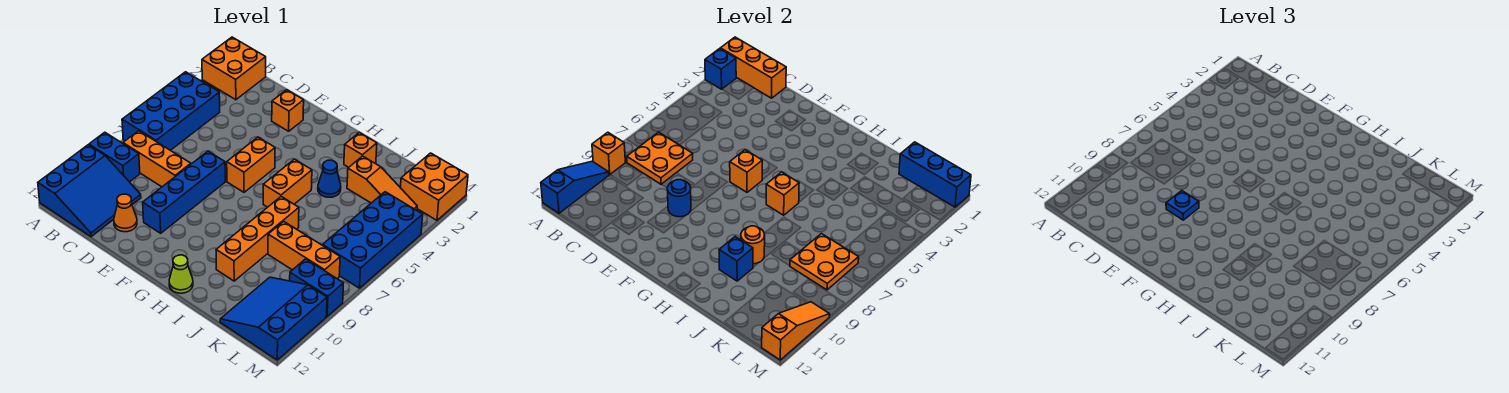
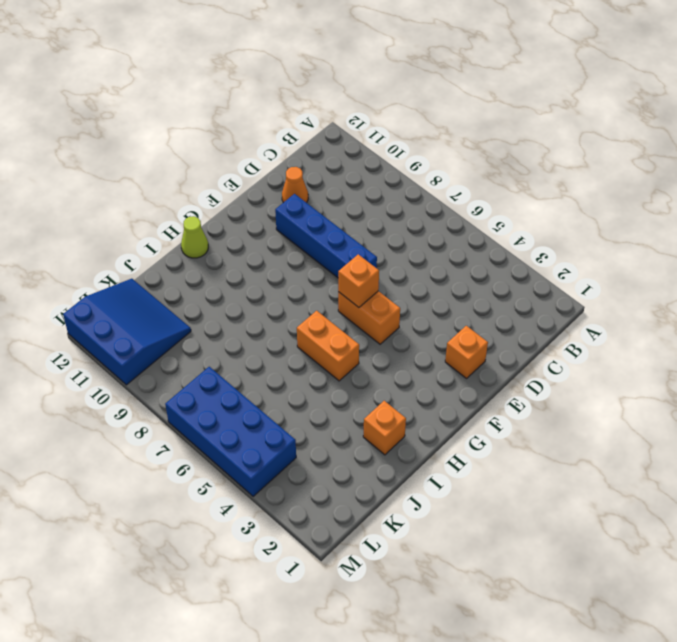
none -> orange 2x2 brick [202,37,266,100]
none -> blue 2x4 brick [122,72,220,150]
none -> blue 1x2 brick [89,132,140,182]
none -> blue 3x3 slope [38,145,141,237]

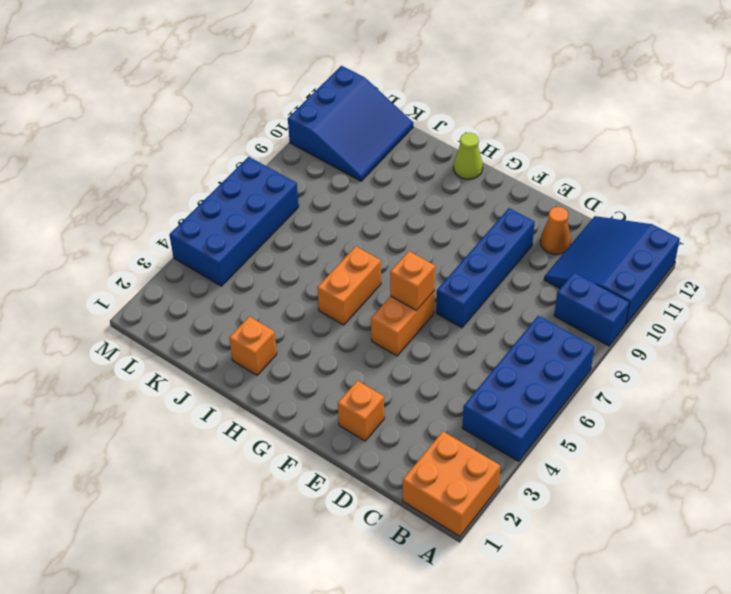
none -> orange 1x3 brick [123,131,191,187]
none -> blue 1x1 cone [318,160,341,197]
none -> orange 1x4 brick [216,197,299,281]
none -> orange 1x3 slope [347,156,417,210]

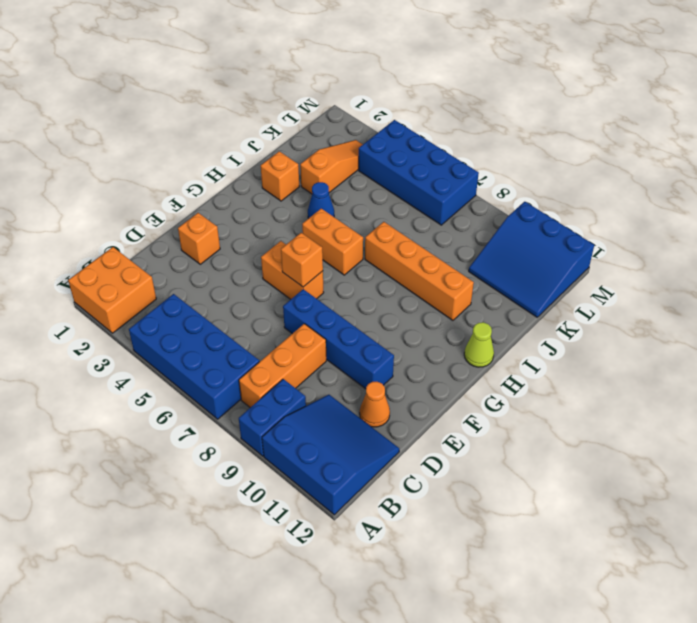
none -> orange 1x3 brick [268,221,340,279]
none -> orange 2x2 brick [400,153,468,220]
none -> blue 1x2 brick [290,259,344,316]
none -> orange 1x3 brick [720,37,786,98]

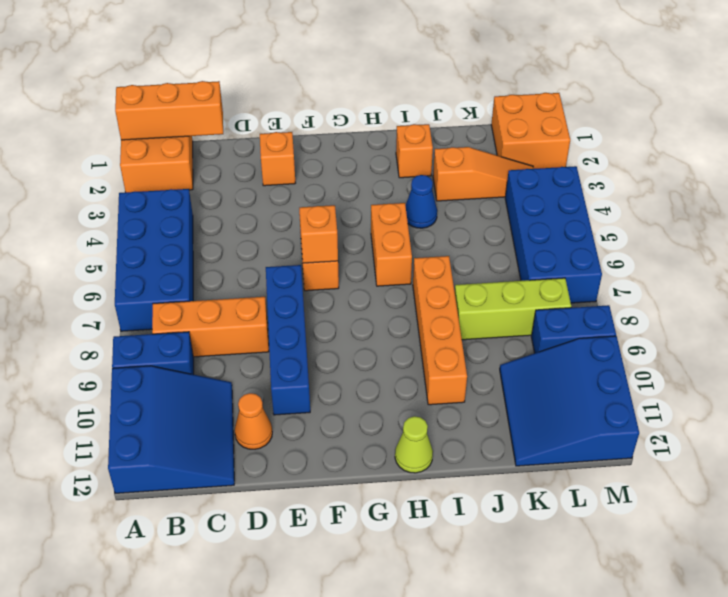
lime 1x3 brick [455,278,571,340] -> orange 1x3 brick [268,221,340,279]
none -> blue 1x1 brick [705,49,736,89]
none -> orange 1x1 brick [592,132,625,175]
none -> blue 1x3 slope [541,161,609,213]
none -> orange 2x2 plate [627,132,693,184]

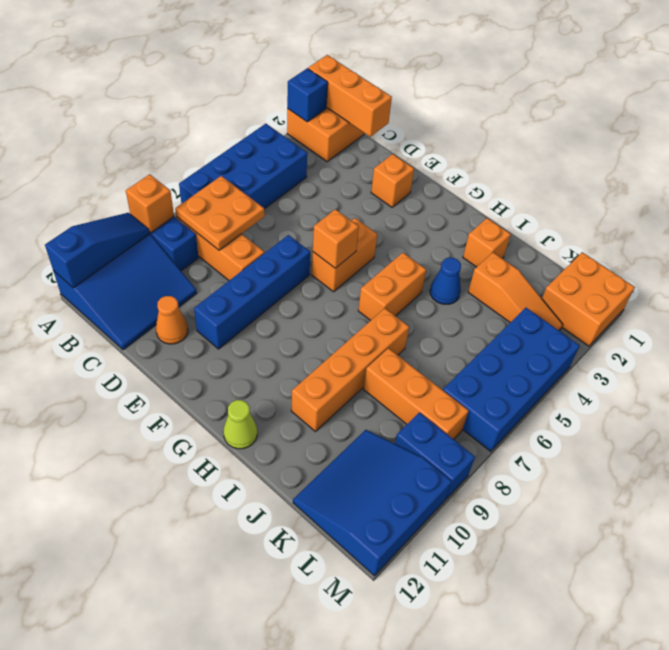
none -> blue 1x1 round brick [667,179,691,217]
none -> orange 1x1 brick [766,172,799,215]
none -> orange 1x1 round brick [741,226,765,264]
none -> blue 1x1 brick [719,237,753,281]

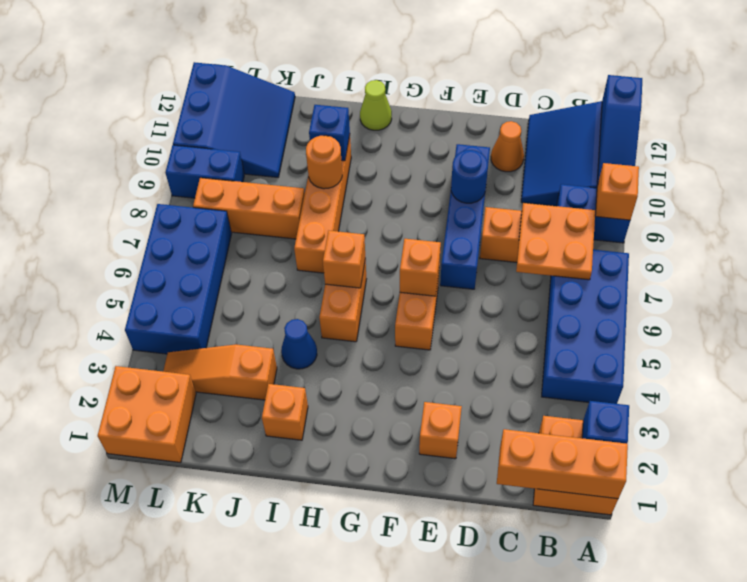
none -> blue 1x3 brick [899,142,971,207]
none -> orange 2x2 plate [790,234,859,290]
none -> orange 1x3 slope [762,302,830,360]
none -> blue 1x1 plate [1166,191,1199,220]

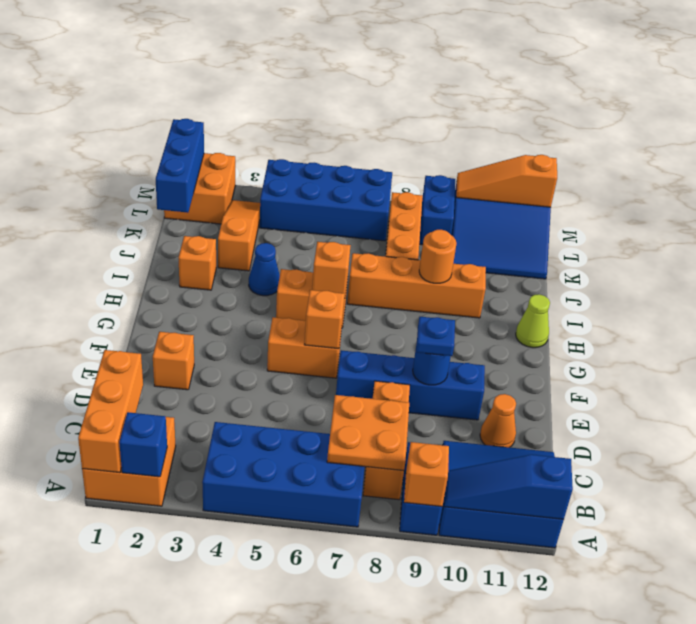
none -> blue 1x1 brick [719,237,753,281]
none -> orange 2x2 plate [790,234,859,290]

